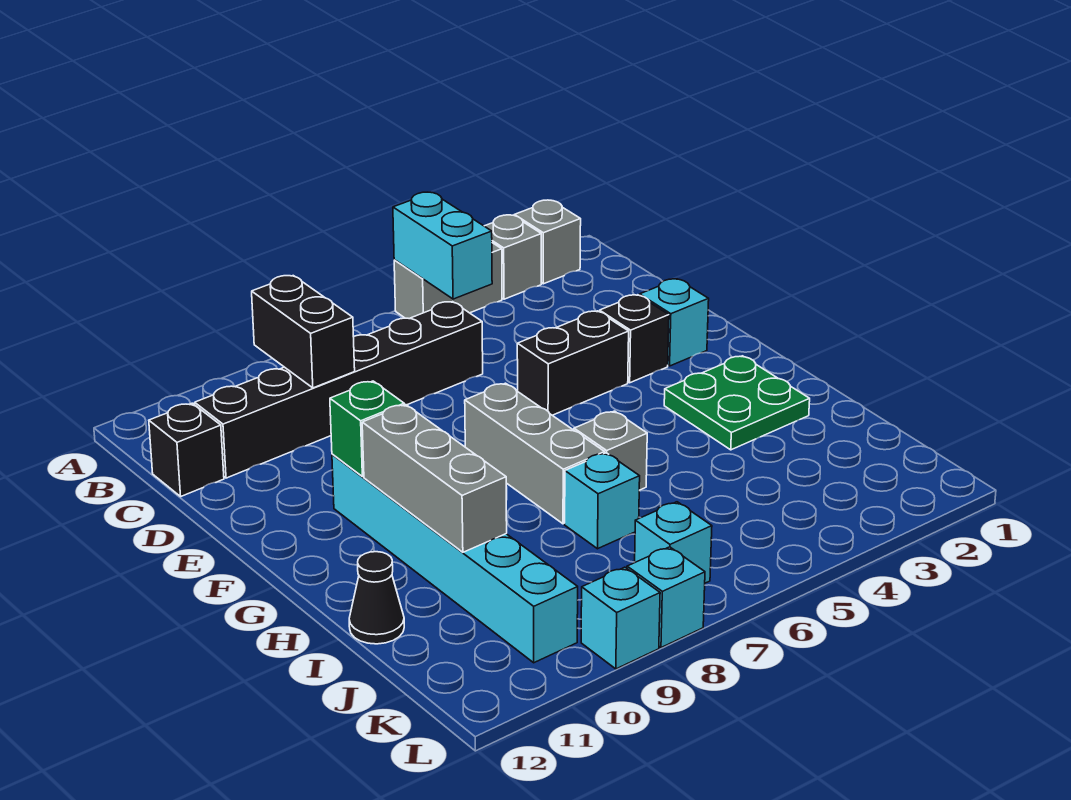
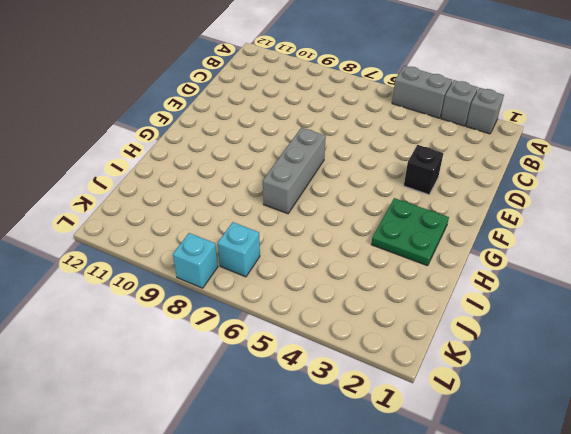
none -> black 1x6 brick [195,302,483,478]
none -> black 1x1 brick [149,403,224,496]
none -> cyan 1x1 brick [640,279,709,366]

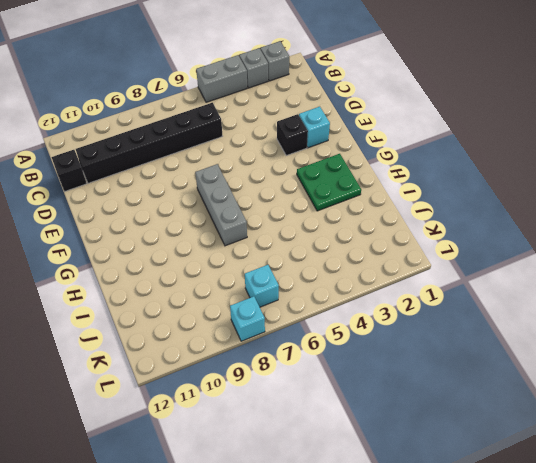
none -> black 1x2 brick [517,311,629,415]
none -> cyan 1x6 brick [332,454,578,663]
none -> grey 1x1 brick [574,411,647,490]

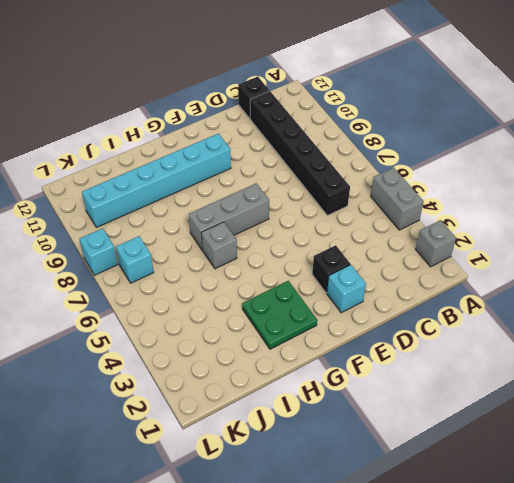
none -> grey 1x1 brick [485,215,541,299]
none -> black 1x2 brick [517,311,629,415]
none -> cyan 1x1 brick [565,453,640,549]

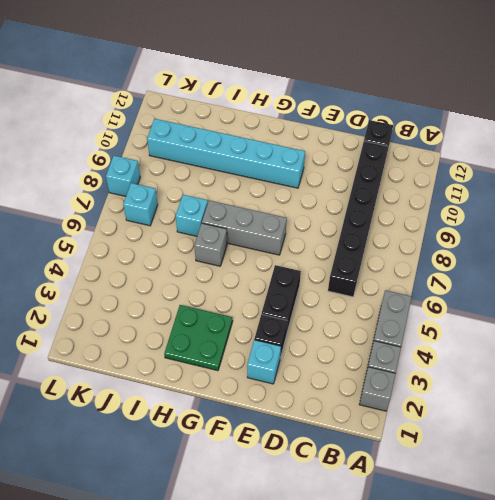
none -> black 1x1 cone [349,552,404,644]
none -> cyan 1x1 brick [581,567,660,669]
none -> cyan 1x2 brick [393,192,492,299]

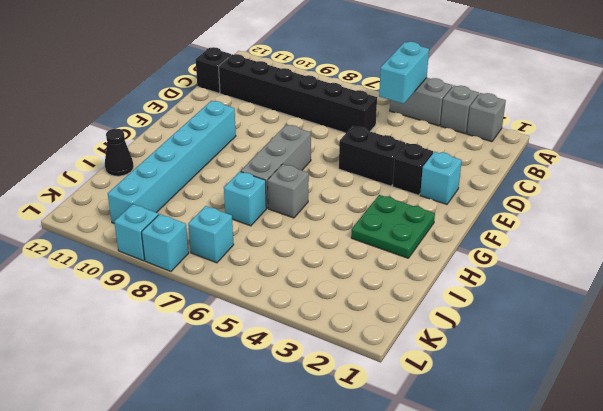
none -> black 1x2 brick [252,276,355,388]
none -> green 1x1 brick [330,381,404,477]
none -> grey 1x3 brick [362,405,507,552]

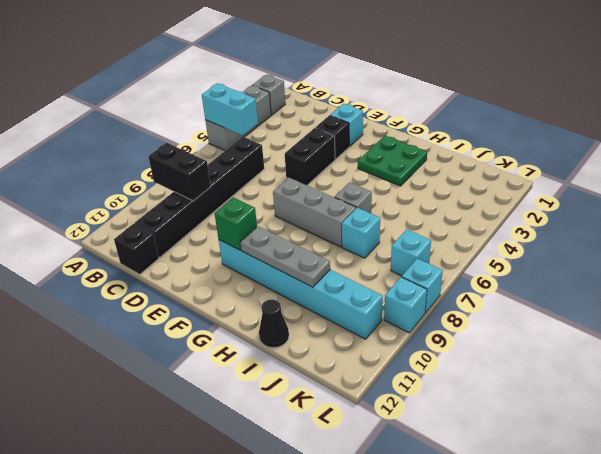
grey 1x3 plate [240,226,330,287] -> grey 1x3 brick [362,405,507,552]

